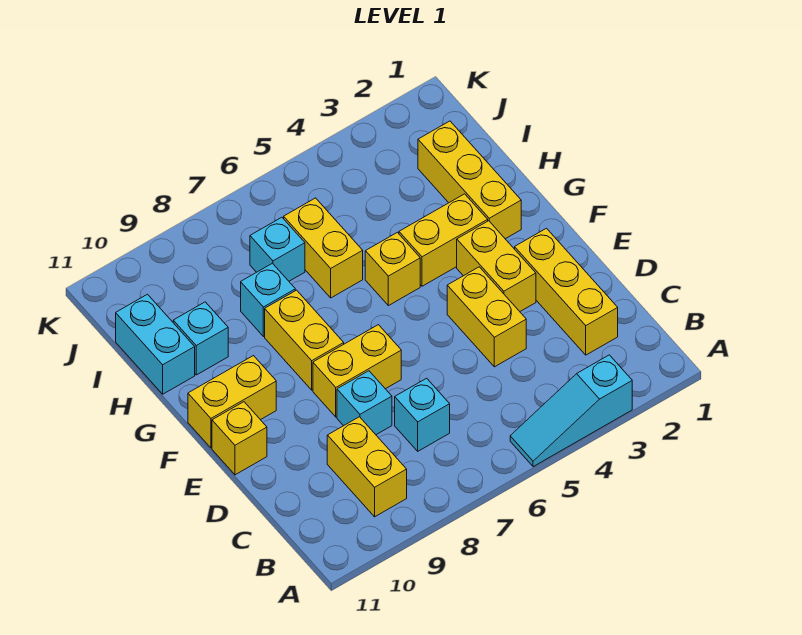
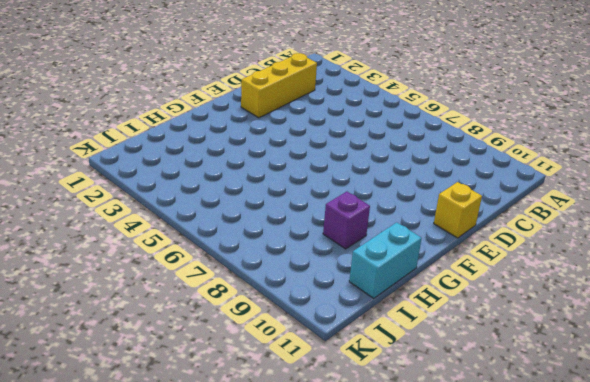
purple 1x1 brick [323,192,370,249] -> none
none -> cyan 1x3 slope [510,355,632,467]
none -> yellow 1x2 brick [327,417,407,517]
none -> cyan 1x1 brick [395,378,450,451]

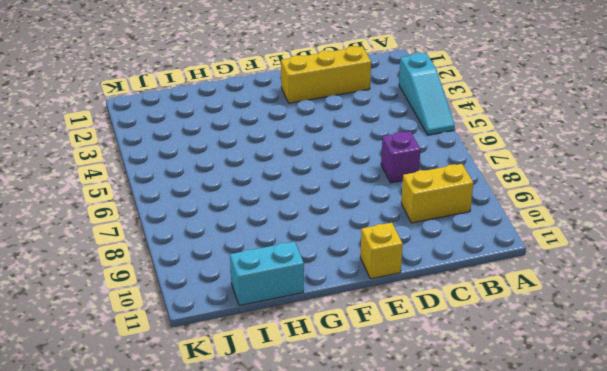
purple 1x1 brick [381,131,421,183] -> cyan 1x1 brick [395,378,450,451]
none -> yellow 1x2 brick [447,267,526,367]
none -> cyan 1x1 brick [337,371,392,435]
none -> yellow 1x2 brick [457,221,536,311]

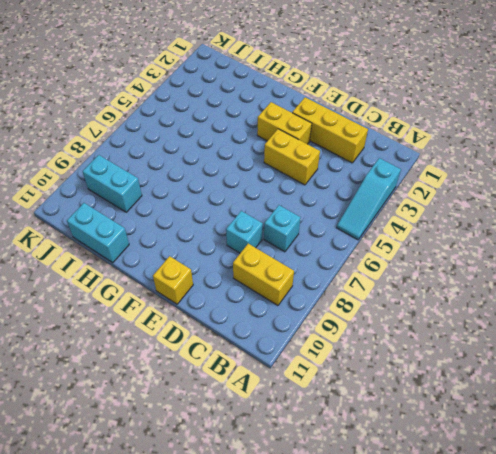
cyan 1x2 brick [82,155,142,212] -> none
none -> yellow 1x2 brick [313,325,401,417]
none -> yellow 1x2 brick [265,290,344,390]
none -> yellow 1x2 brick [188,356,276,448]

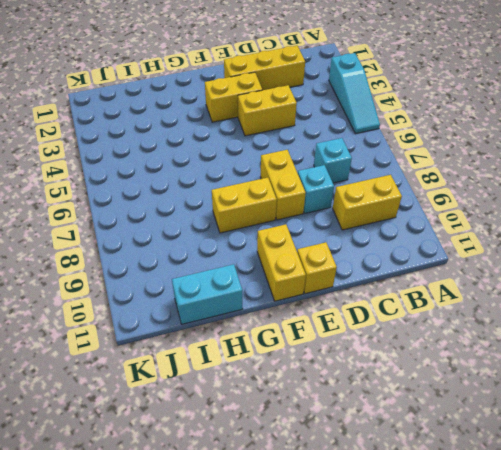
none -> yellow 1x3 brick [418,121,521,239]
none -> yellow 1x2 brick [399,194,488,286]
none -> yellow 1x1 brick [365,232,420,306]

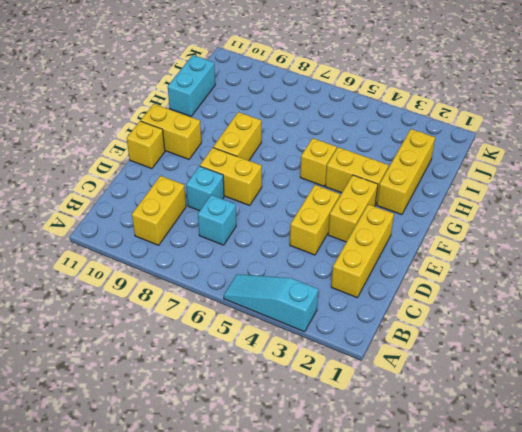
none -> yellow 1x2 brick [284,198,363,298]
none -> cyan 1x1 brick [241,263,295,337]
none -> cyan 1x1 brick [173,302,228,375]

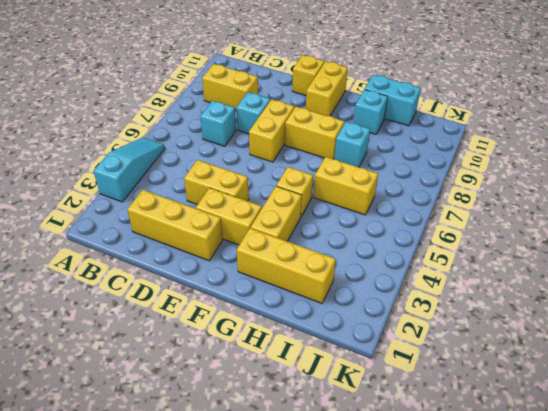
none -> cyan 1x1 brick [250,217,305,281]

